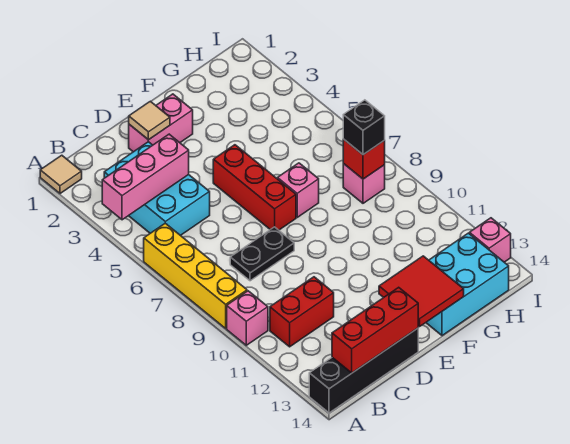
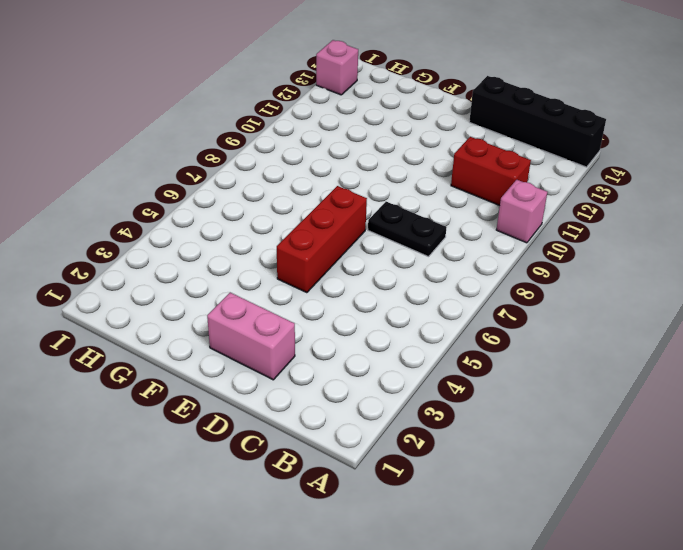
none -> tan 1x1 tile [40,155,82,194]
none -> yellow 1x4 brick [144,223,247,328]
none -> cyan 2x3 brick [104,142,210,236]

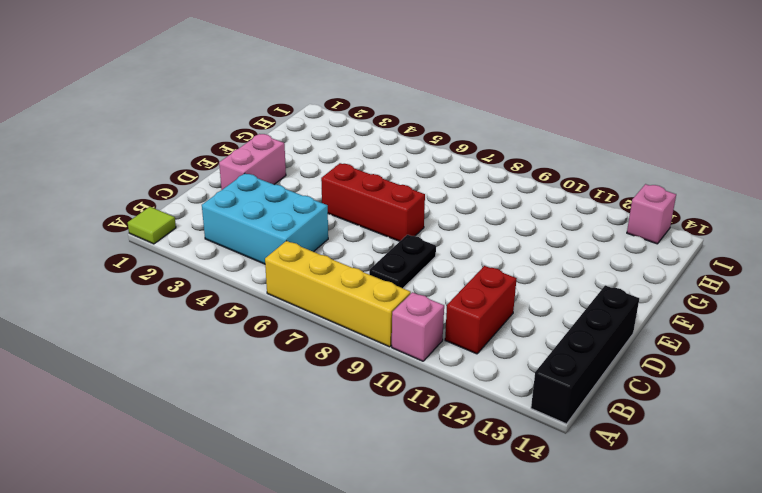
lime 1x1 tile [128,207,176,244] -> tan 1x1 tile [40,155,82,194]
none -> pink 1x1 brick [277,163,319,217]
none -> cyan 2x3 brick [426,233,509,336]
none -> pink 1x1 brick [343,164,385,203]

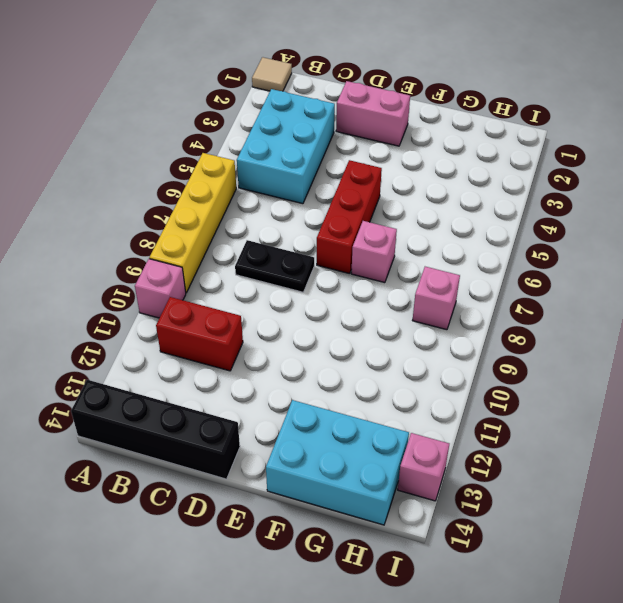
none -> pink 1x3 brick [102,134,189,220]
none -> red 1x3 brick [332,287,418,373]
none -> tan 1x1 tile [129,101,170,140]

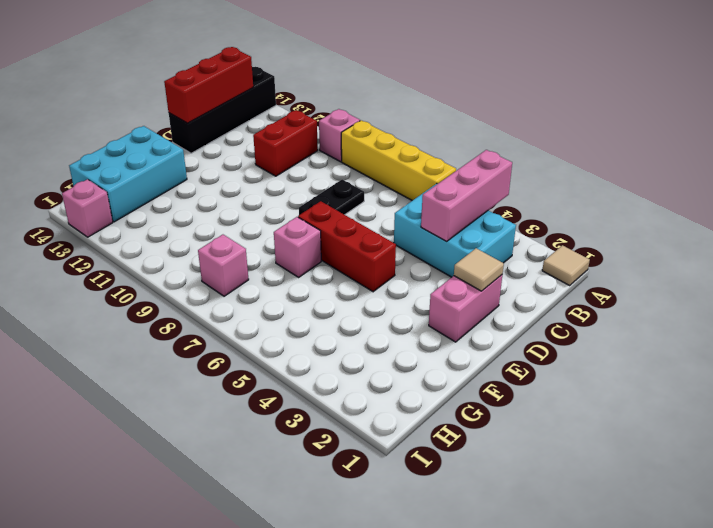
none -> red 2x2 tile [379,256,464,327]
none -> red 1x1 brick [343,139,385,179]
none -> black 1x1 brick [343,100,385,155]

